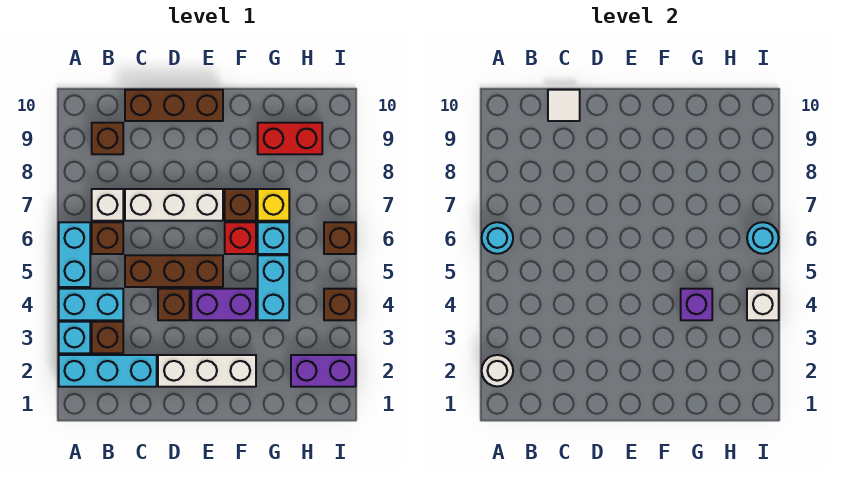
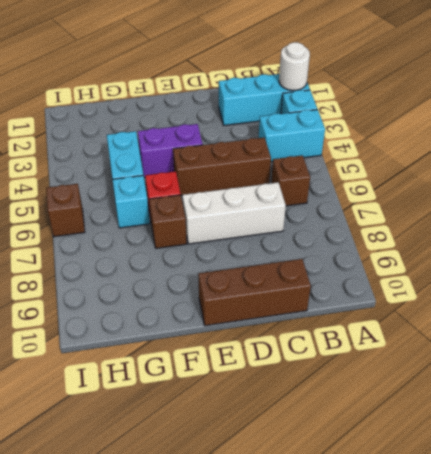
none -> cyan 1x2 brick [59,222,90,287]
none -> brown 1x1 brick [92,322,123,353]
none -> white 1x1 brick [92,189,123,221]

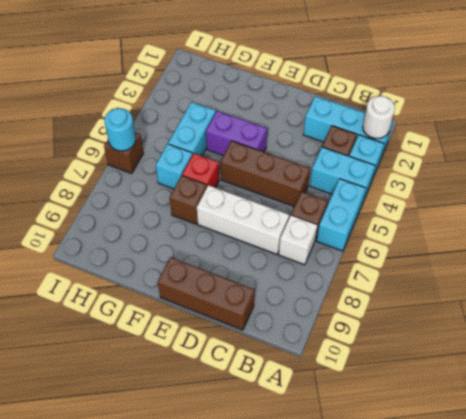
none -> brown 1x1 brick [92,123,123,154]
none -> white 1x3 brick [158,355,256,387]
none -> brown 1x1 brick [158,289,190,320]

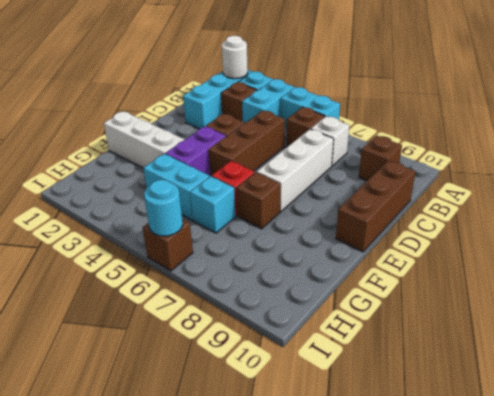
white 1x3 brick [104,111,184,168] -> white 1x3 brick turned to [158,355,256,387]
none -> yellow 1x1 brick [258,189,289,221]
none -> red 1x2 brick [258,123,322,154]
none -> purple 1x2 brick [291,355,356,387]

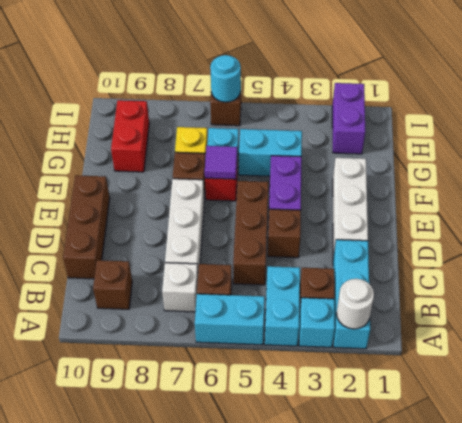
purple 1x1 tile [205,146,237,179] -> none
none -> brown 1x1 brick [324,289,356,320]
none -> cyan 1x1 round brick [482,222,513,254]
none -> white 1x1 tile [548,90,580,121]

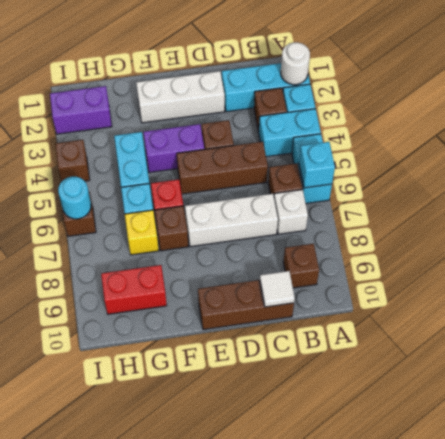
cyan 1x1 brick [299,142,335,188] -> cyan 1x1 round brick [482,222,513,254]
none -> purple 1x1 brick [681,289,712,320]
none -> white 1x1 brick [747,289,779,320]

